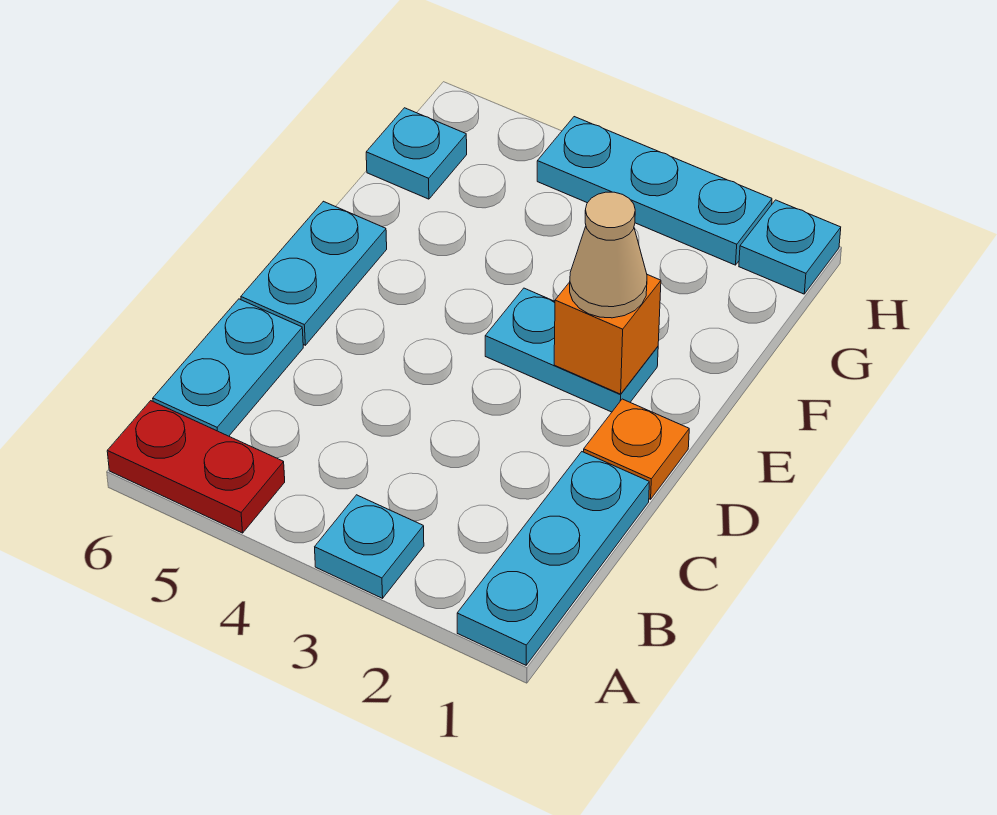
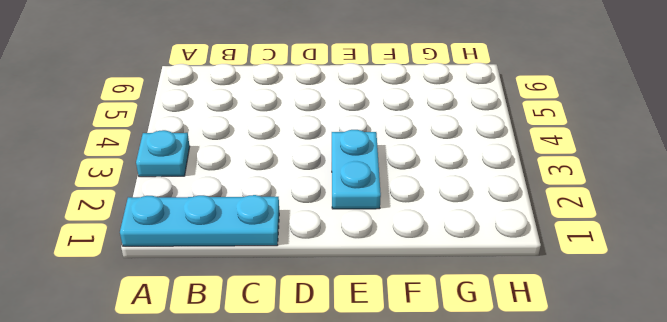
none -> red 1x2 plate [107,401,285,533]
none -> cyan 1x2 plate [153,299,303,436]
none -> orange 1x1 plate [584,399,689,499]

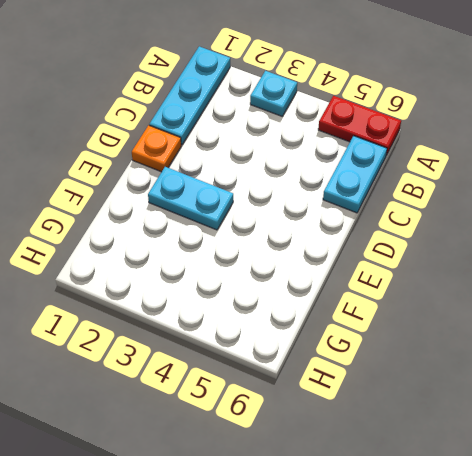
none -> cyan 1x2 plate [241,201,387,345]
none -> cyan 1x1 plate [366,108,467,199]
none -> cyan 1x1 plate [739,200,841,294]

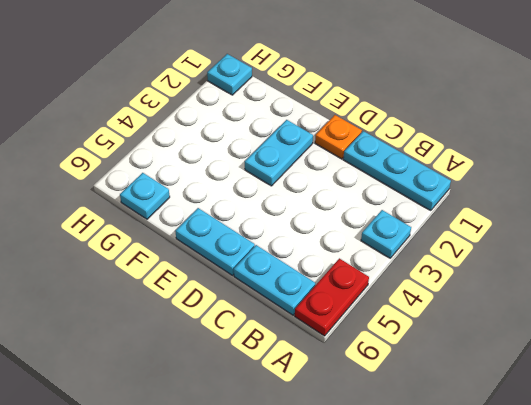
none -> cyan 1x3 plate [537,117,772,265]
none -> orange 1x1 brick [554,275,661,394]
none -> tan 1x1 cone [570,192,647,318]

